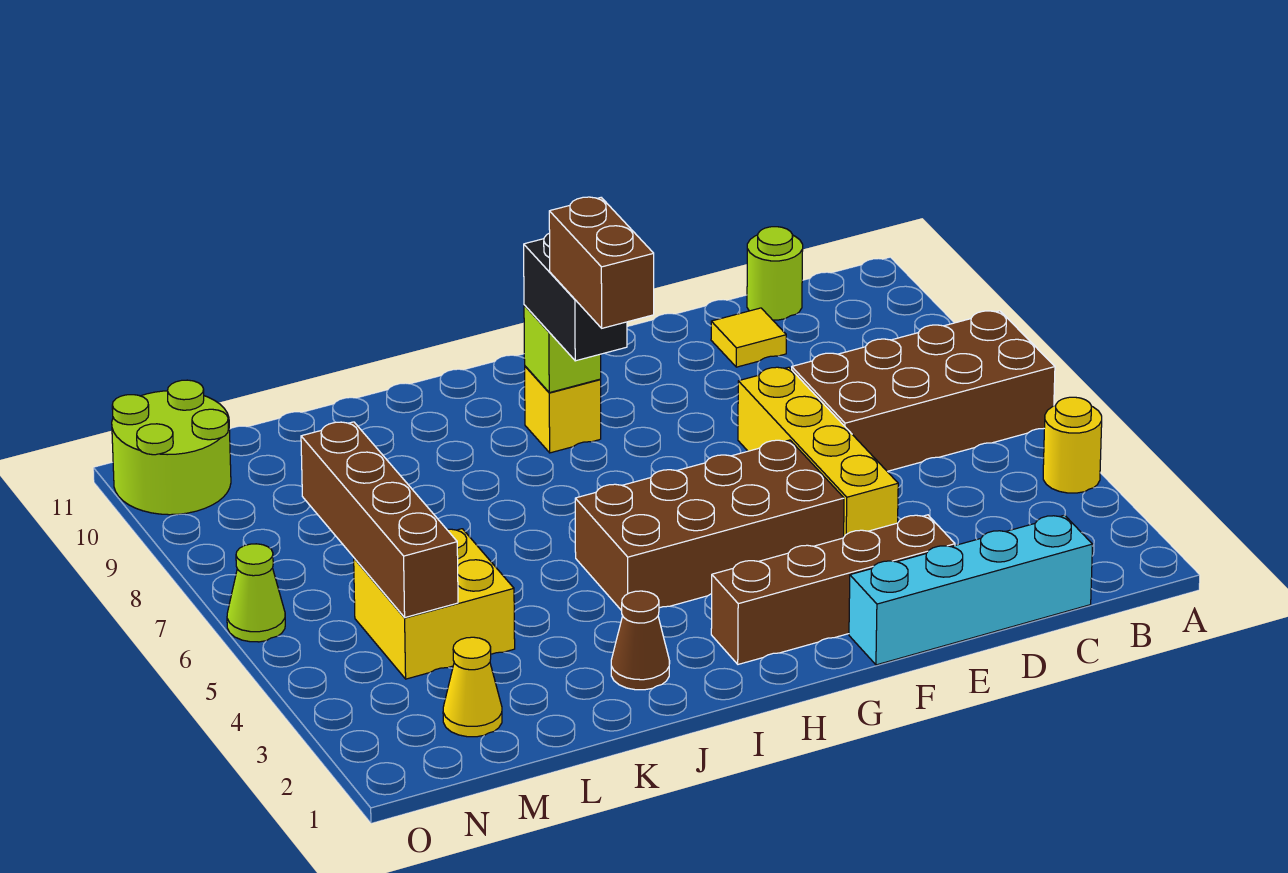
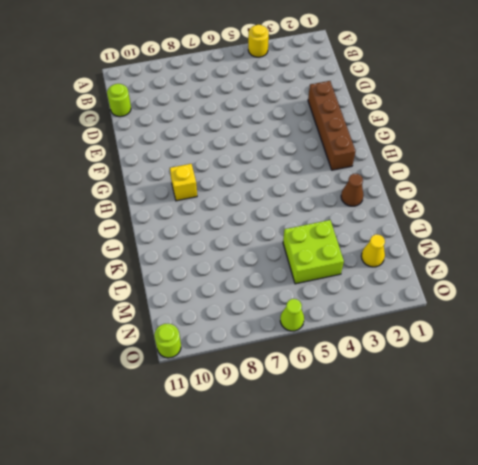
lime 2x2 brick [283,220,344,284] -> yellow 2x2 brick [354,529,515,679]
lime 1x1 round brick [154,324,181,358] -> lime 2x2 round brick [112,380,231,515]
none -> brown 2x4 brick [791,311,1055,471]
none -> cyan 1x4 brick [849,515,1093,665]
none -> yellow 1x1 tile [711,308,786,367]

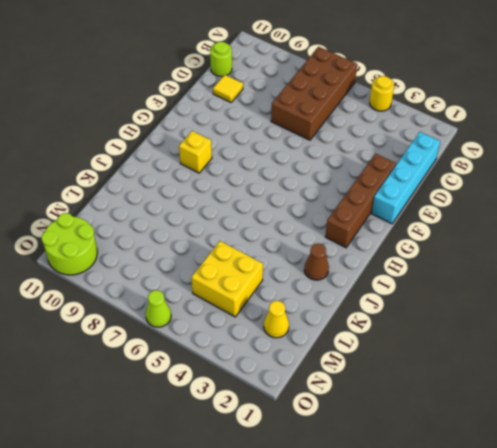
none -> yellow 1x4 brick [738,367,898,536]
none -> brown 2x4 brick [575,440,844,611]
none -> lime 1x1 brick [524,305,601,393]

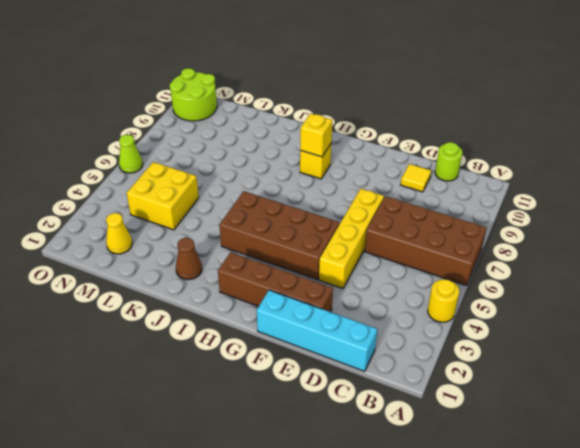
yellow 1x1 brick [300,113,332,157] -> lime 1x1 brick [524,305,601,393]
none -> brown 1x4 brick [301,422,458,618]
none -> black 1x2 brick [524,233,627,361]
none -> brown 1x2 brick [549,197,654,328]

